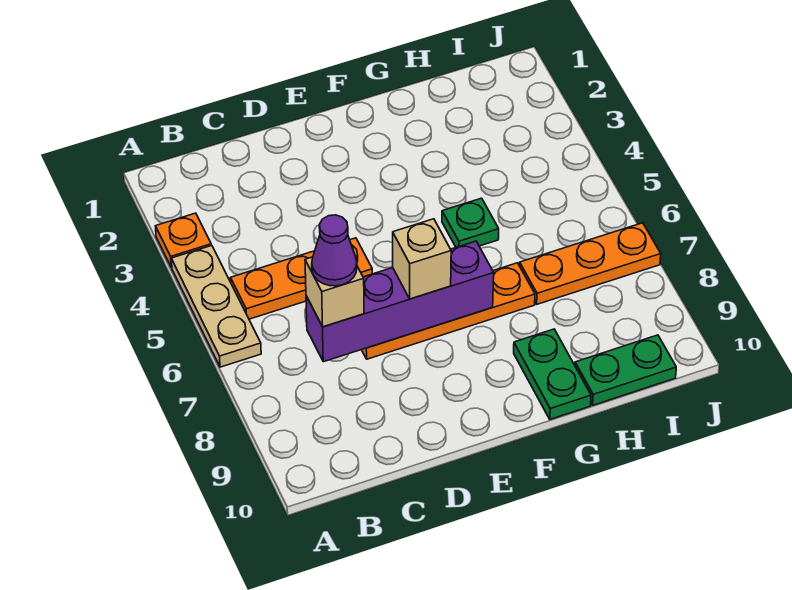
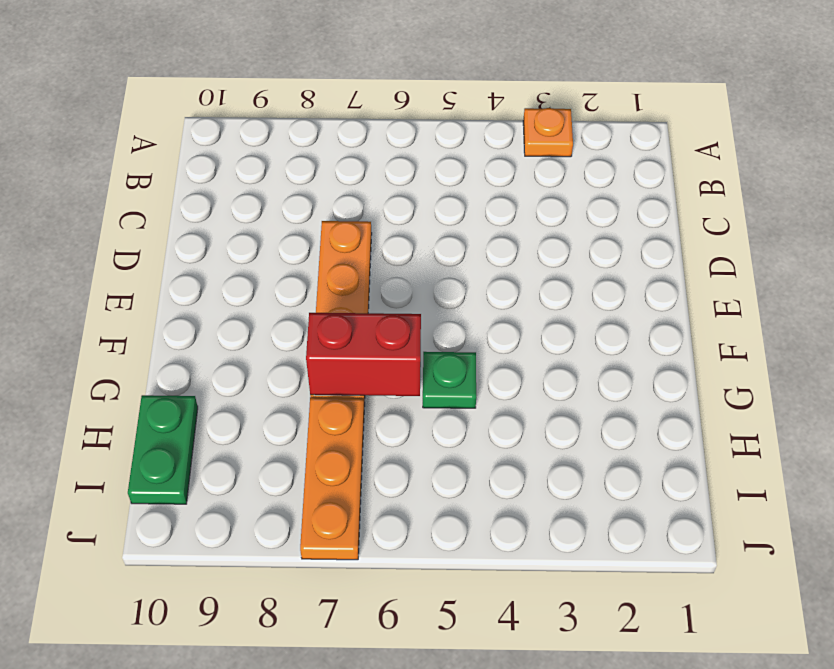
red 1x2 brick [306,313,421,396] -> none
none -> tan 1x3 plate [171,245,261,367]
none -> orange 1x3 plate [231,238,372,319]
none -> green 1x2 plate [514,329,591,419]

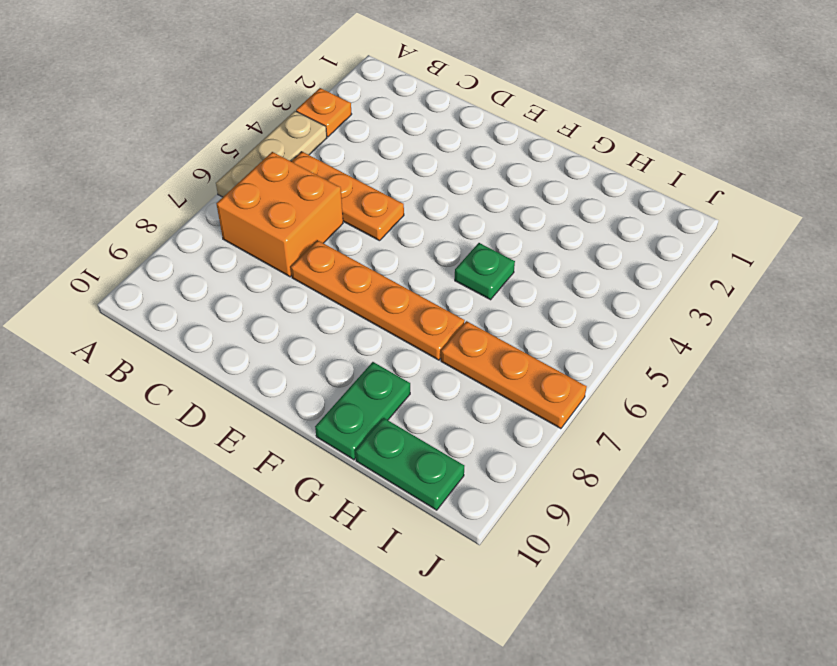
orange 2x2 brick [216,152,343,277] -> none
none -> purple 1x4 brick [306,241,494,362]
none -> tan 1x1 brick [305,257,364,327]
none -> tan 1x1 brick [393,219,451,299]

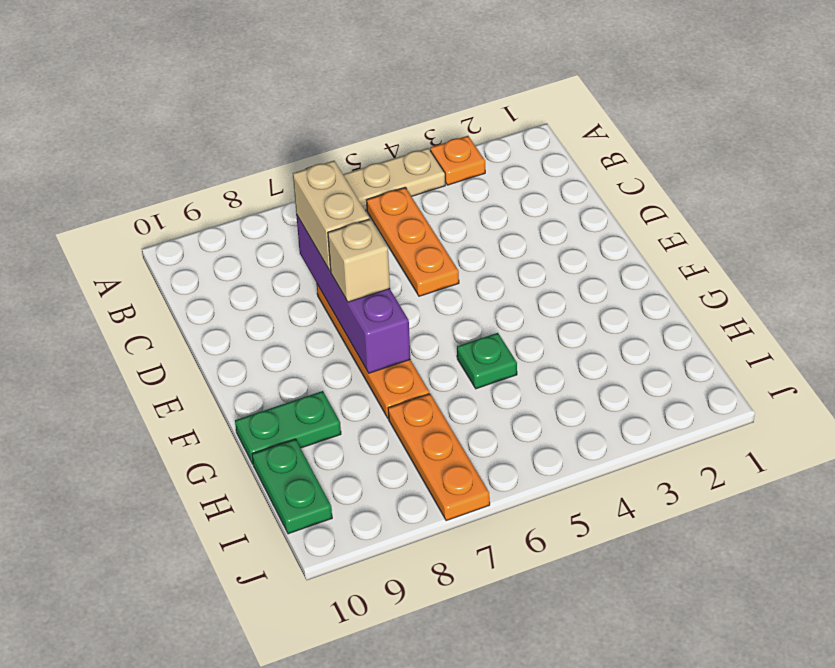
tan 1x2 brick [293,161,369,271] -> tan 1x1 brick [305,257,364,327]
none -> purple 1x1 cone [312,215,357,286]

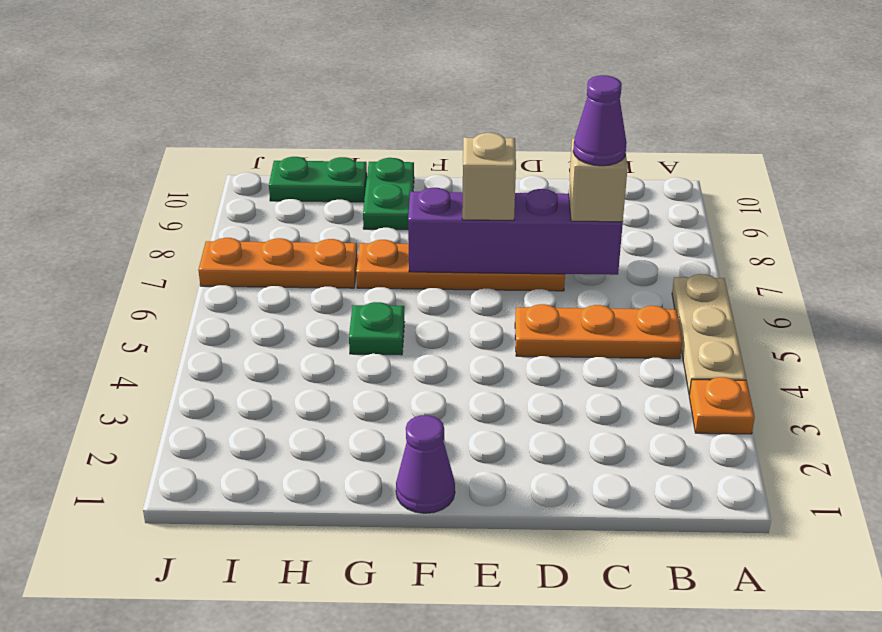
purple 1x1 cone [396,415,455,513] -> none

